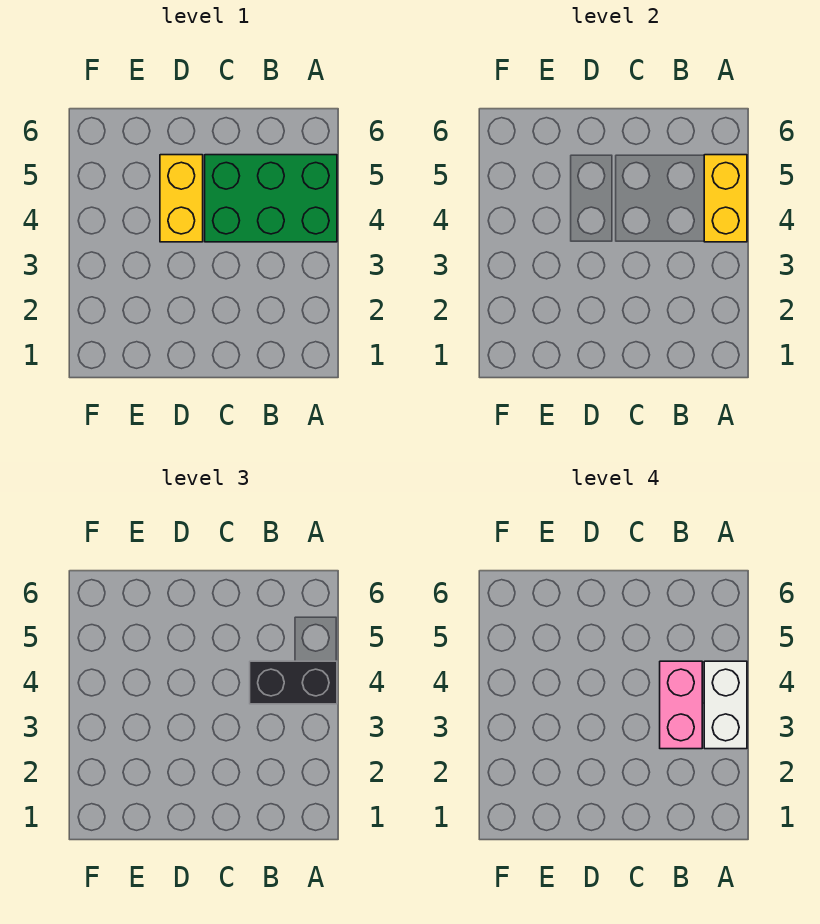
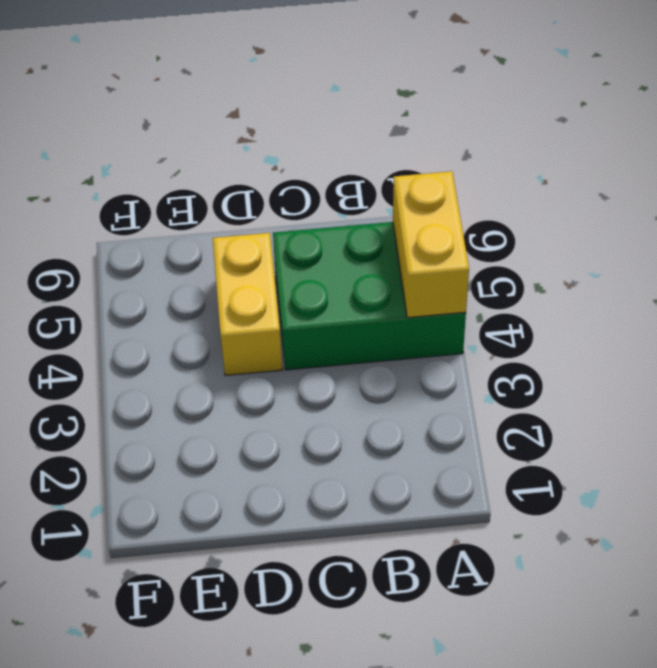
none -> black 1x2 brick [250,661,337,704]
none -> white 1x2 brick [704,661,747,749]

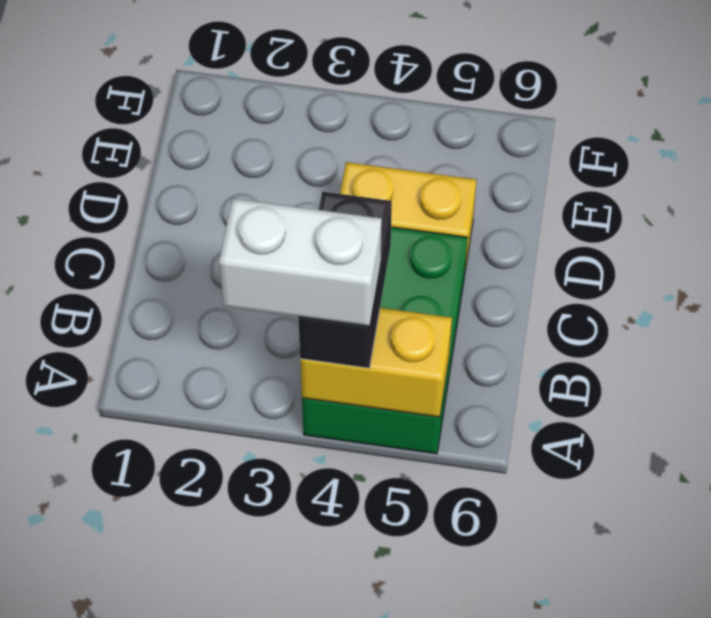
none -> pink 1x2 brick [660,661,702,749]

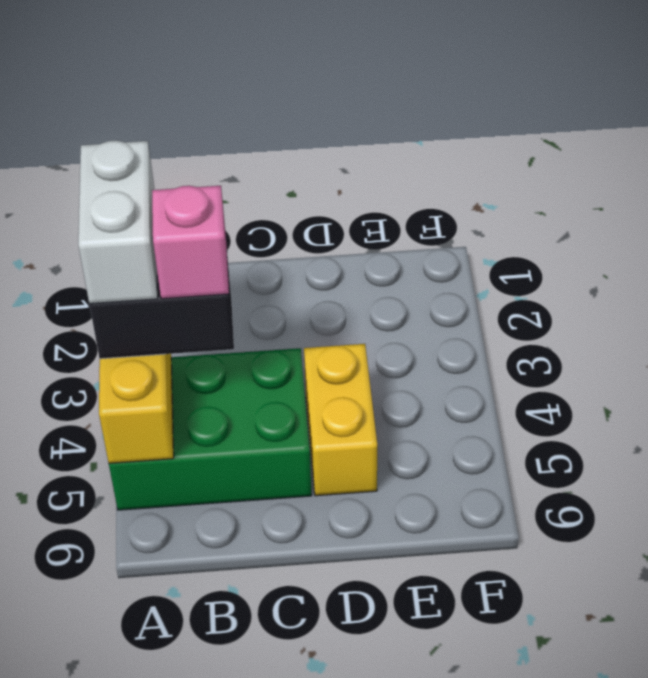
pink 1x1 brick [152,186,229,299] -> pink 1x2 brick [660,661,702,749]

